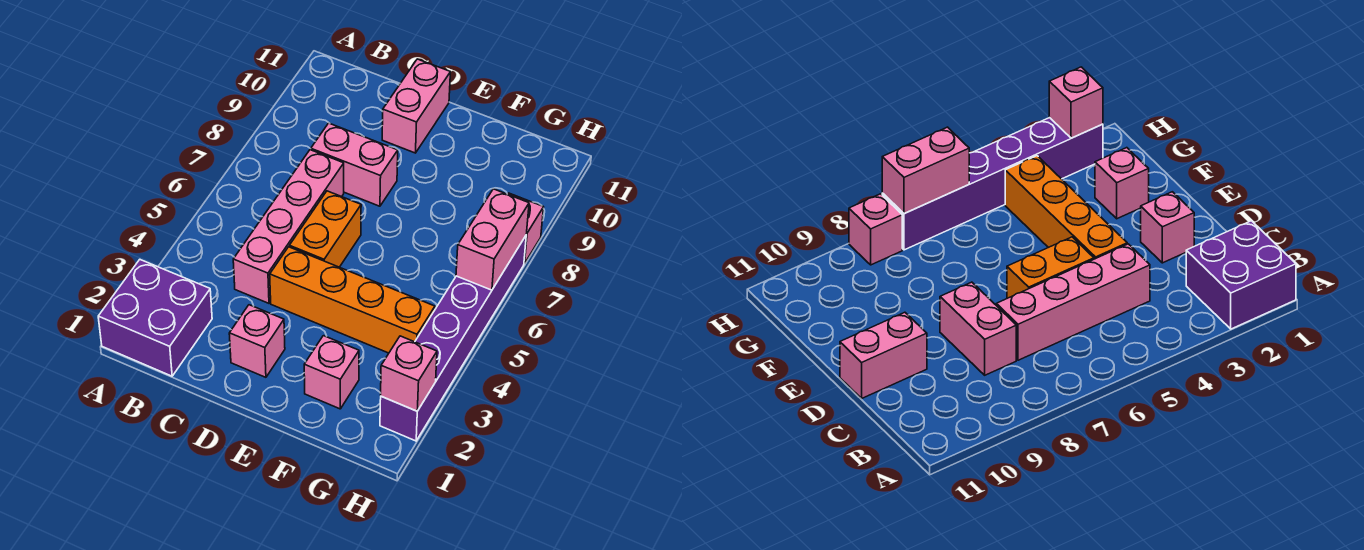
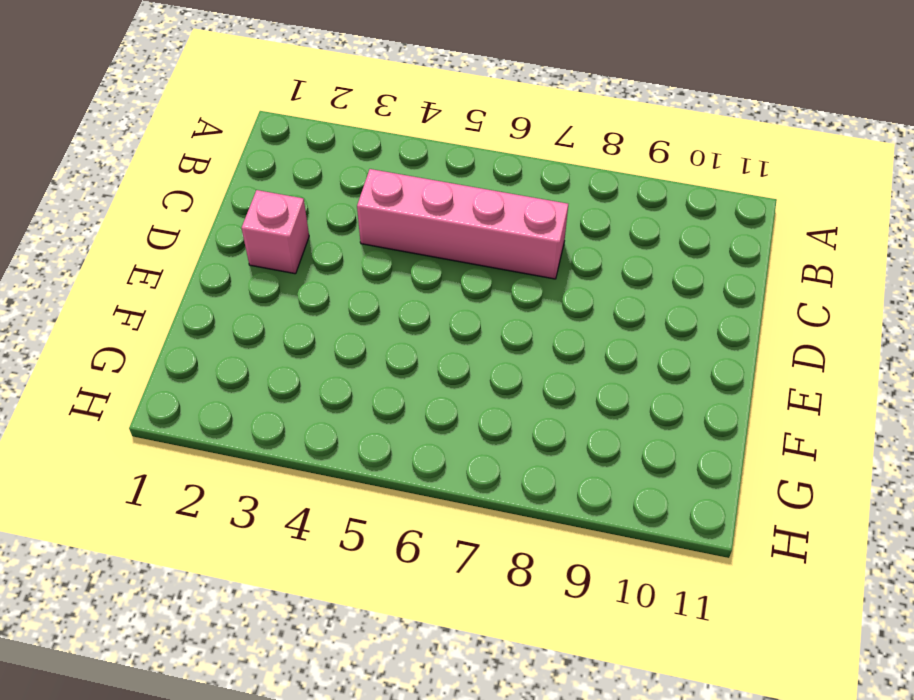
none -> purple 2x2 brick [98,260,212,376]
none -> pink 1x2 brick [311,123,398,206]
none -> orange 1x4 brick [270,247,435,353]

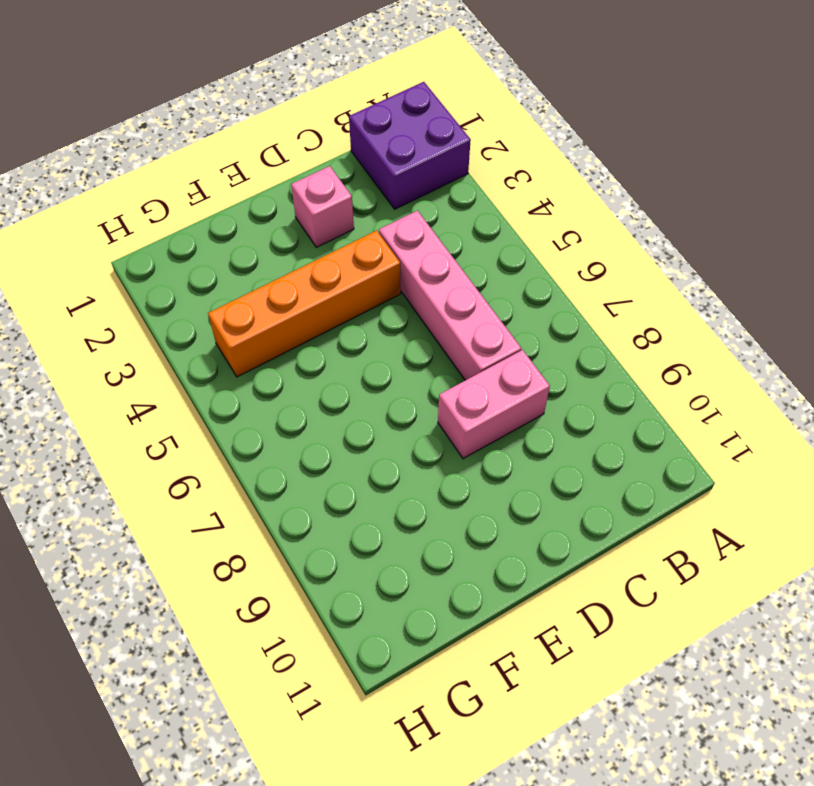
none -> orange 1x2 brick [289,191,361,267]
none -> pink 1x2 brick [382,59,450,153]
none -> pink 1x1 brick [304,336,359,409]

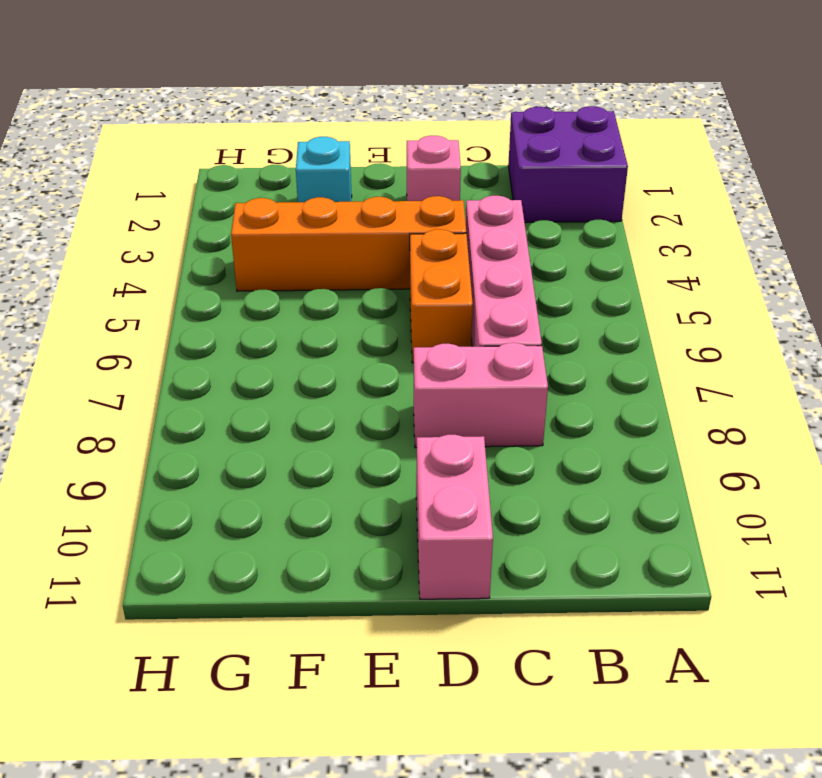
cyan 1x1 brick [296,137,352,202] -> pink 1x1 brick [304,336,359,409]
none -> purple 1x6 brick [380,236,526,441]
none -> pink 1x1 brick [508,193,544,264]
none -> pink 1x1 brick [381,336,437,411]

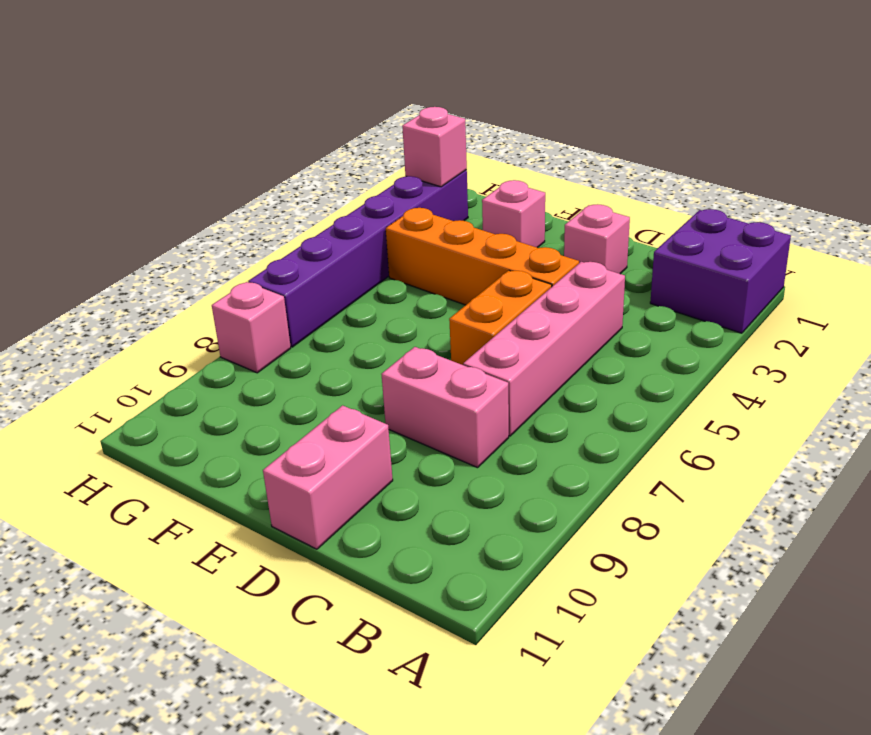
none -> pink 1x2 brick [456,189,529,290]

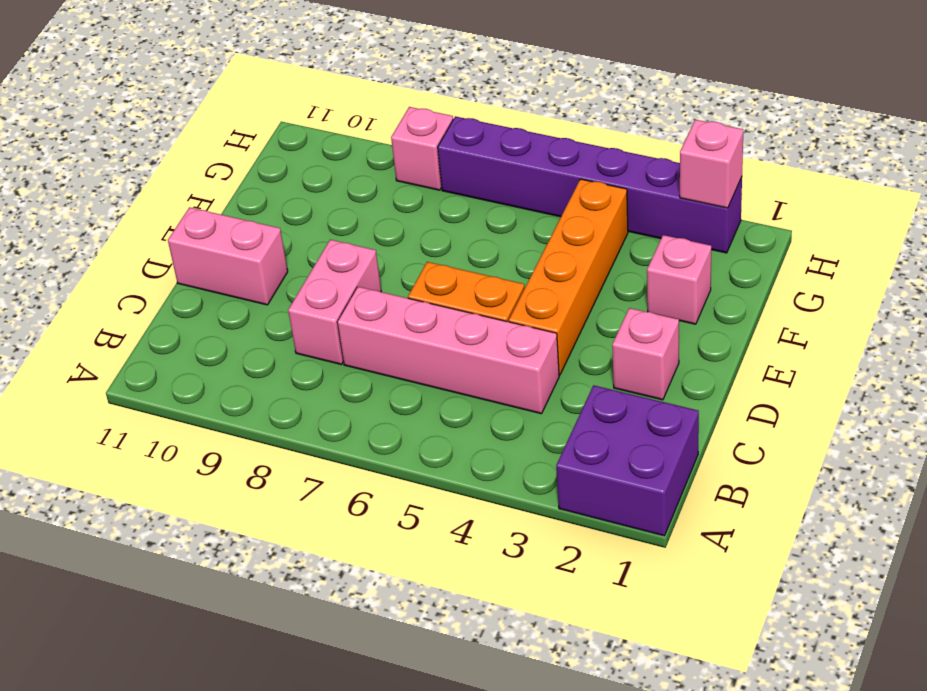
none -> pink 1x2 brick [456,189,529,290]

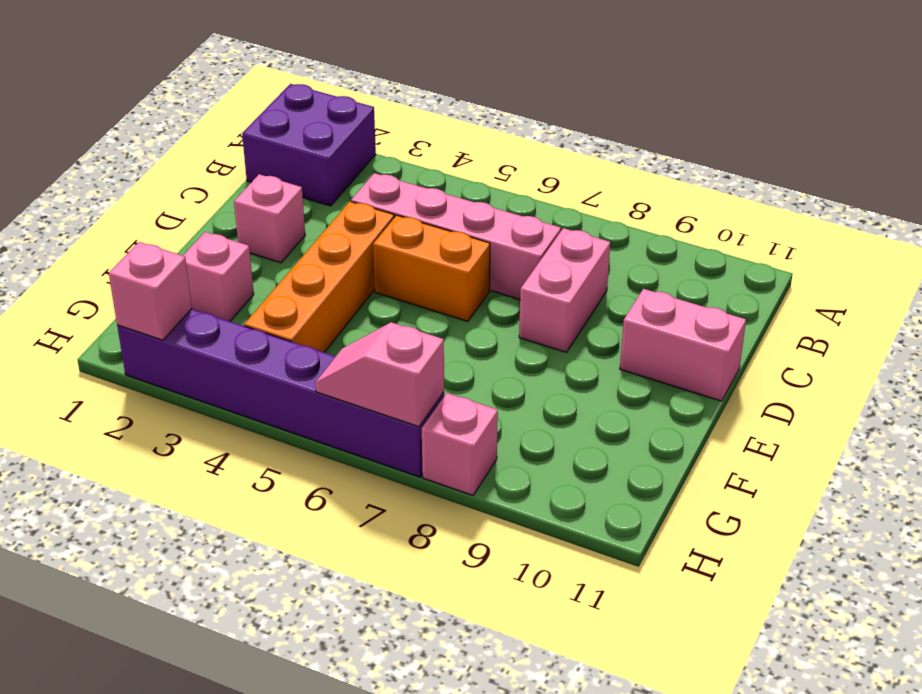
pink 1x2 slope [315,322,444,427] -> pink 1x2 brick [456,189,529,290]

